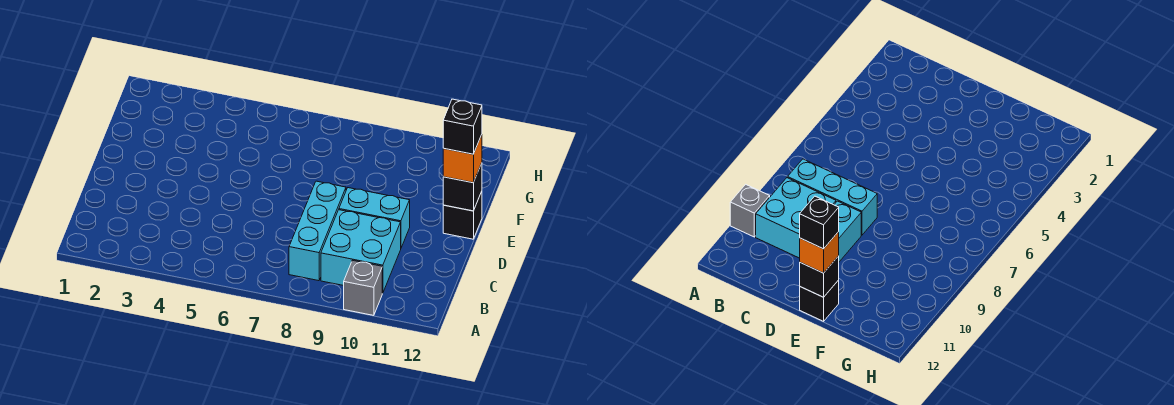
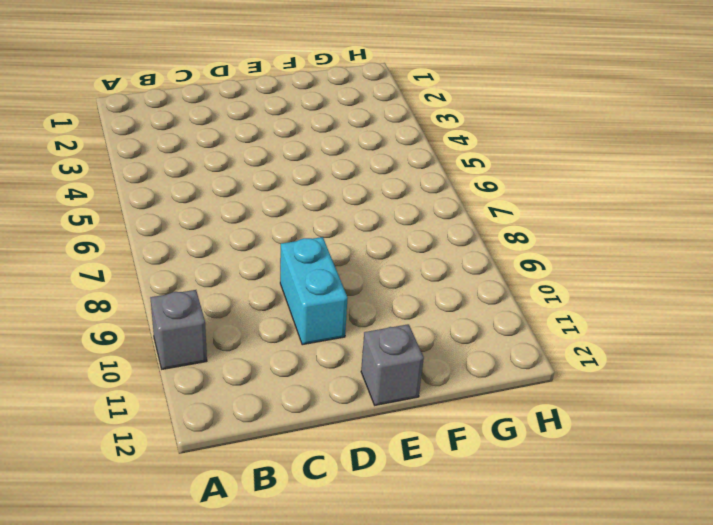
grey 1x1 brick [361,324,424,405] -> black 1x1 brick [443,191,482,239]
none -> cyan 1x3 brick [289,181,346,281]
none -> cyan 2x2 brick [321,210,401,293]

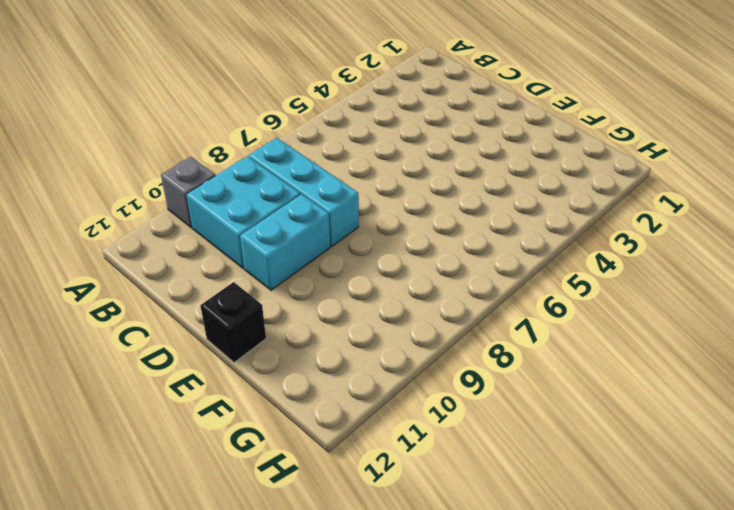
none -> black 1x1 brick [443,163,482,211]
none -> orange 1x1 brick [443,135,482,183]

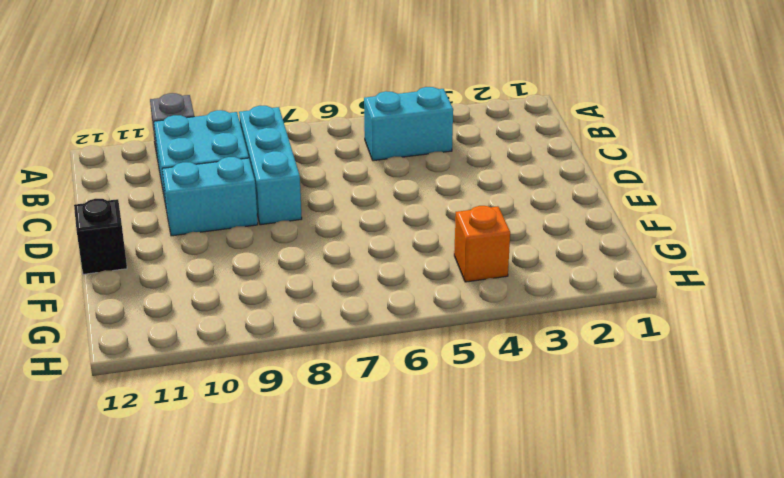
cyan 1x2 brick [364,87,453,161] -> none
orange 1x1 brick [454,206,510,282] -> orange 1x1 brick moved to [443,135,482,183]
none -> black 1x1 brick [443,163,482,211]
none -> black 1x1 brick [443,99,482,154]

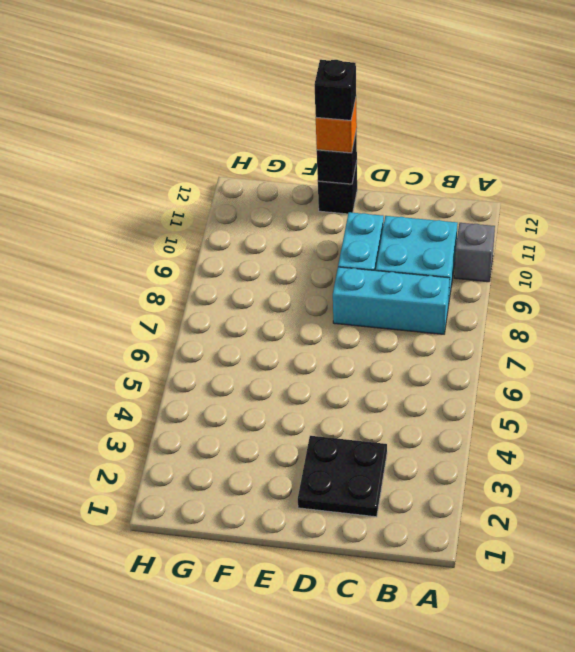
black 2x2 plate [298,436,387,517] -> none

